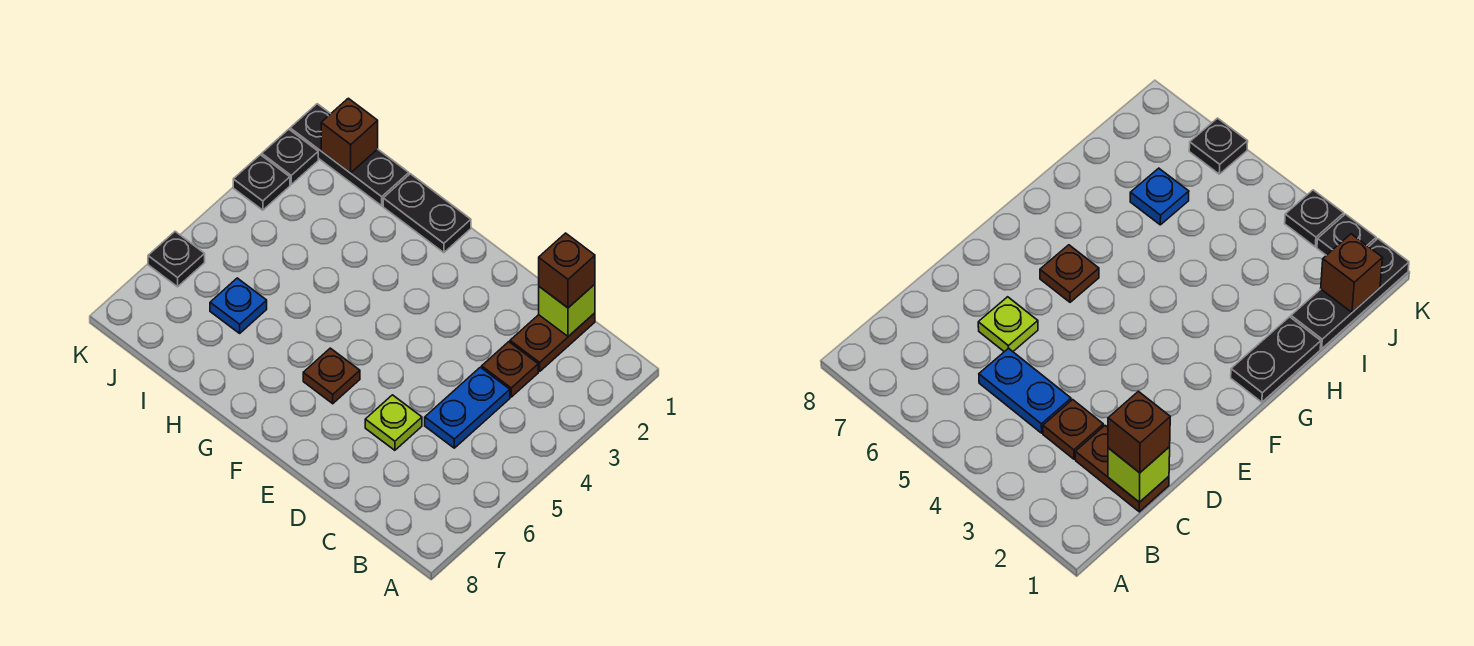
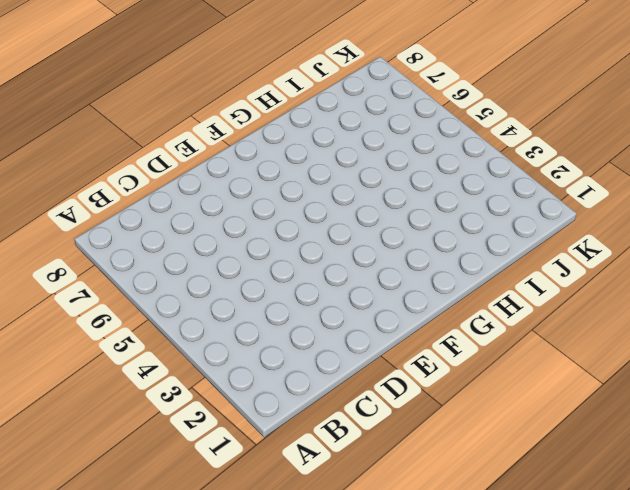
none -> brown 1x2 plate [510,313,595,372]
none -> brown 1x1 plate [482,342,538,397]
none -> blue 1x2 plate [425,367,510,448]

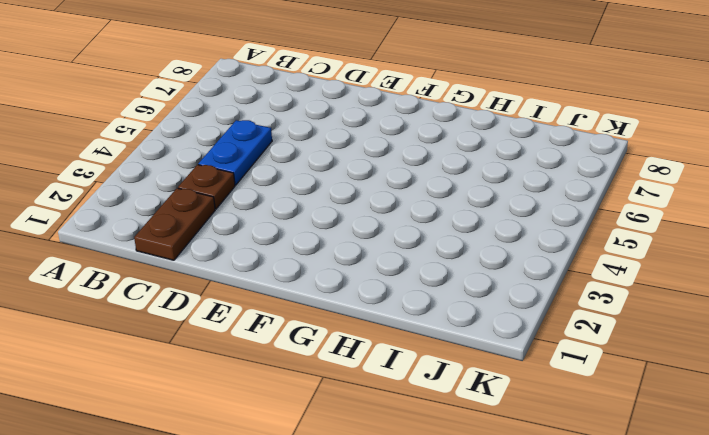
none -> lime 1x1 plate [365,395,422,450]
none -> brown 1x1 plate [303,348,360,404]
none -> black 1x2 plate [383,174,471,253]

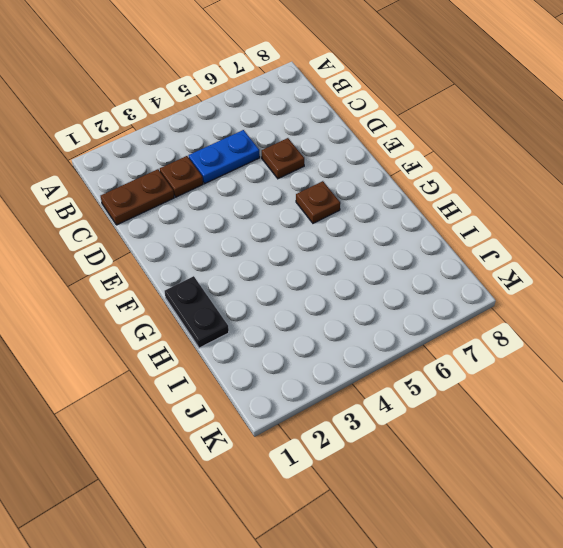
brown 1x1 plate [262,138,304,179] -> lime 1x1 plate [365,395,422,450]
none -> black 1x3 plate [290,104,409,206]
none -> blue 1x1 plate [210,278,267,333]
none -> black 1x1 plate [262,129,318,184]

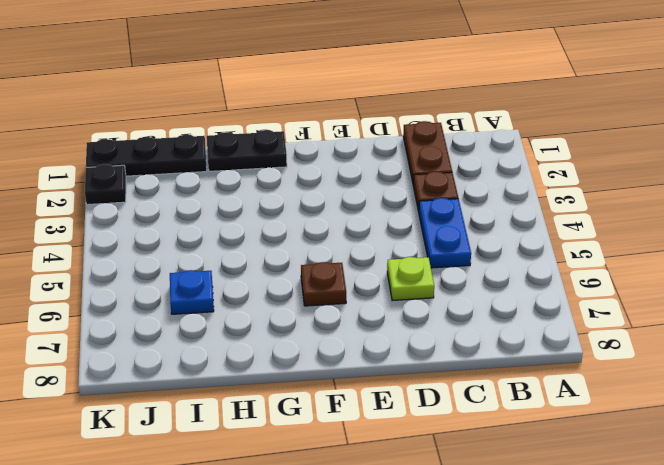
none -> black 1x1 plate [233,155,290,210]
none -> black 1x1 plate [148,231,205,287]
none -> lime 1x1 brick [539,284,595,336]

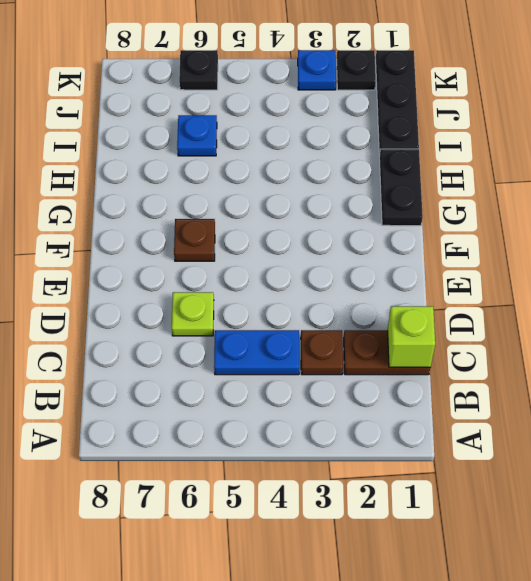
blue 1x1 plate [298,50,336,90] -> black 1x1 plate [233,155,290,210]
none -> brown 1x1 brick [321,98,378,173]
none -> brown 1x1 brick [539,233,595,308]

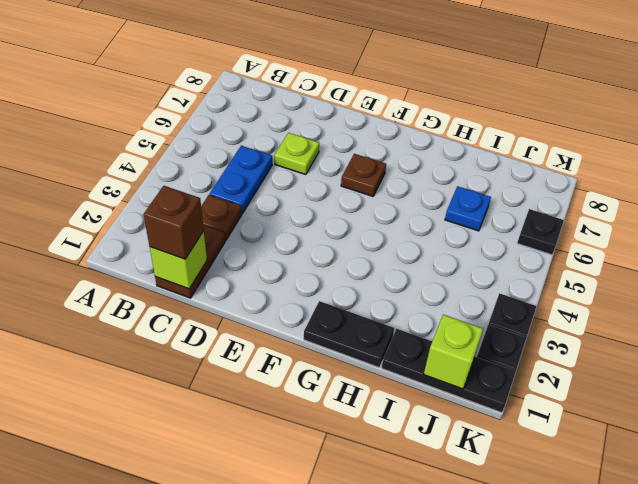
lime 1x1 brick [424,315,483,389] -> brown 1x1 brick [321,98,378,173]

